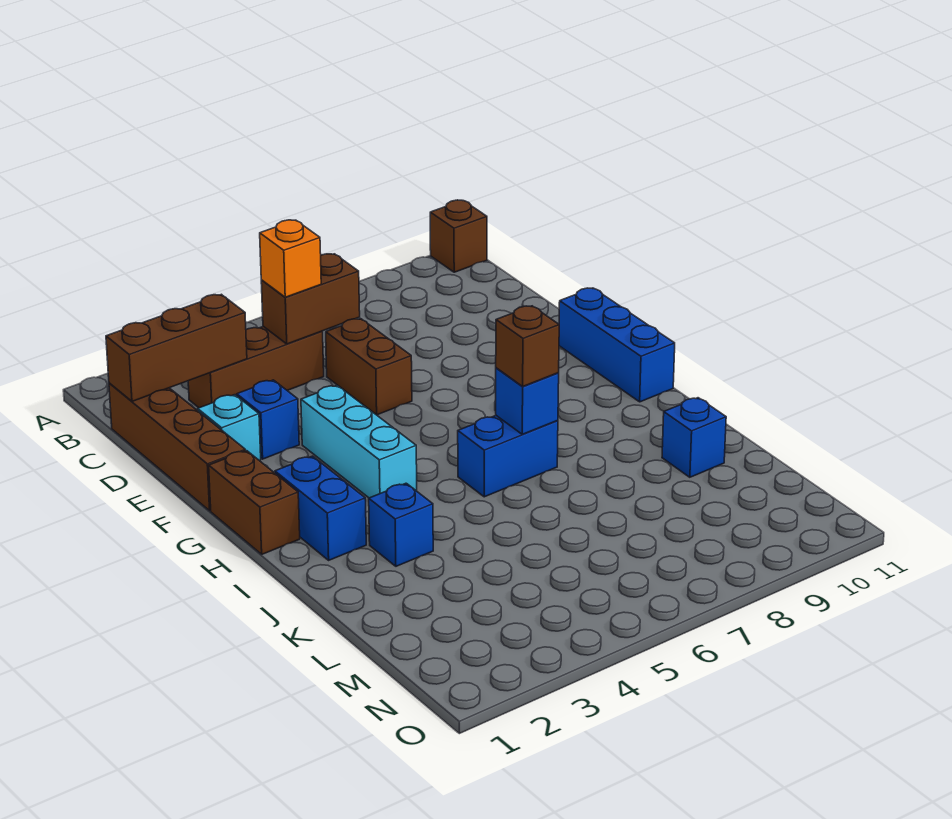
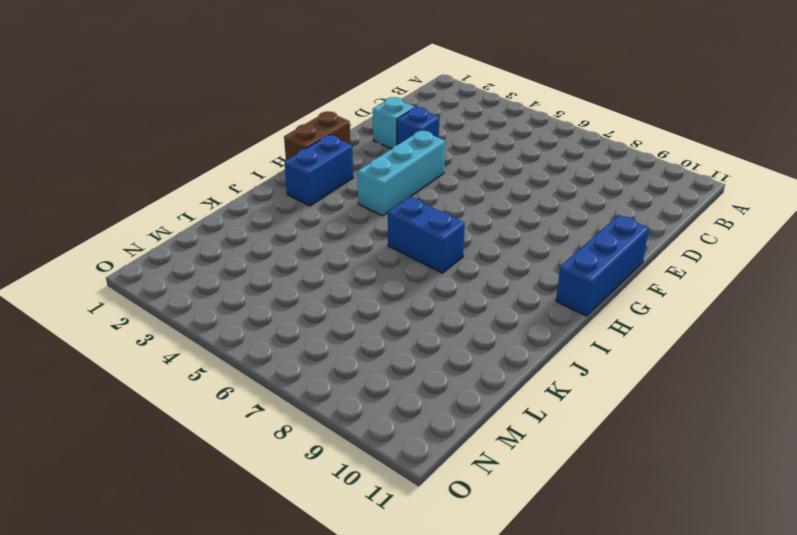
none -> brown 1x1 brick [430,200,487,272]
none -> brown 1x4 brick [109,383,246,511]
none -> brown 1x3 brick [188,326,324,408]

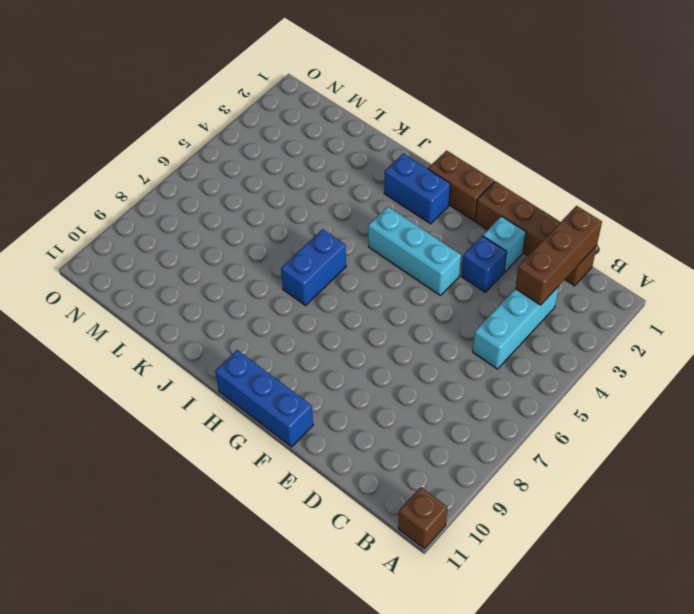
cyan 1x3 brick [473,286,559,369] -> brown 1x3 brick [188,326,324,408]
none -> brown 1x2 brick [326,319,412,415]
none -> blue 1x1 brick [369,483,433,566]
none -> blue 1x1 brick [662,398,726,477]

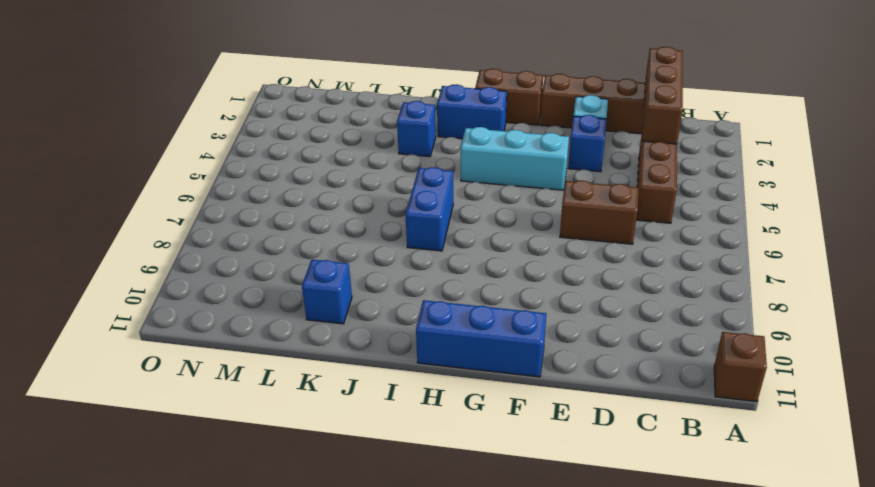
none -> brown 1x2 brick [261,254,360,344]
none -> blue 1x1 brick [496,368,559,434]
none -> orange 1x1 brick [260,220,321,297]

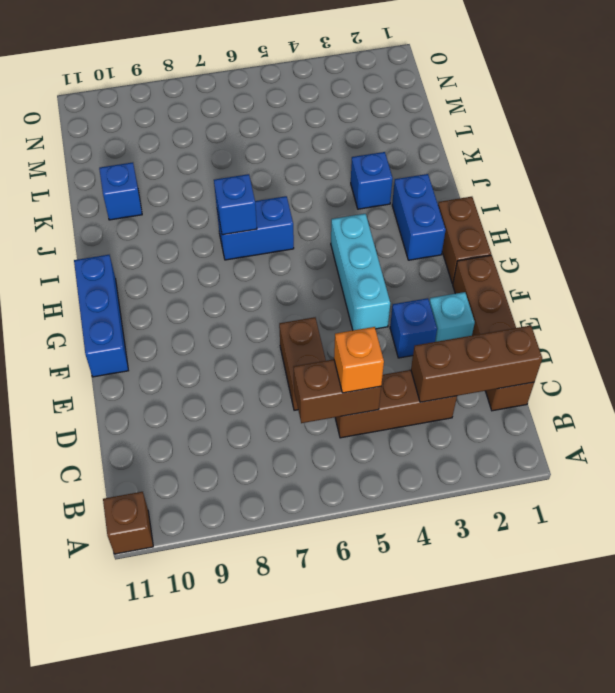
none -> brown 1x1 brick [496,306,559,386]

